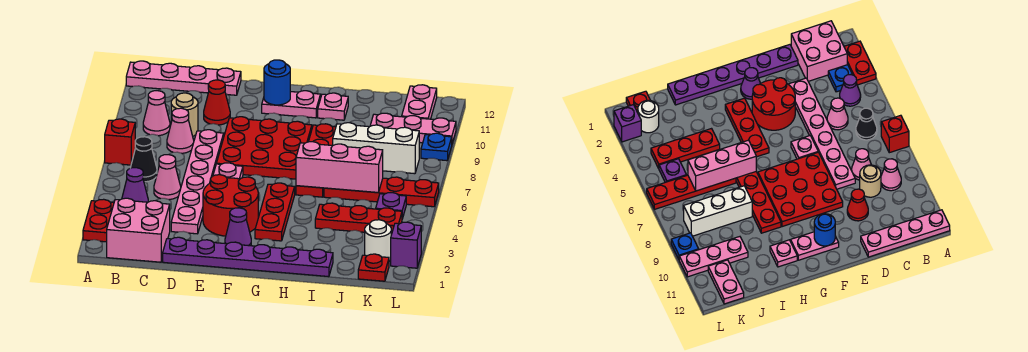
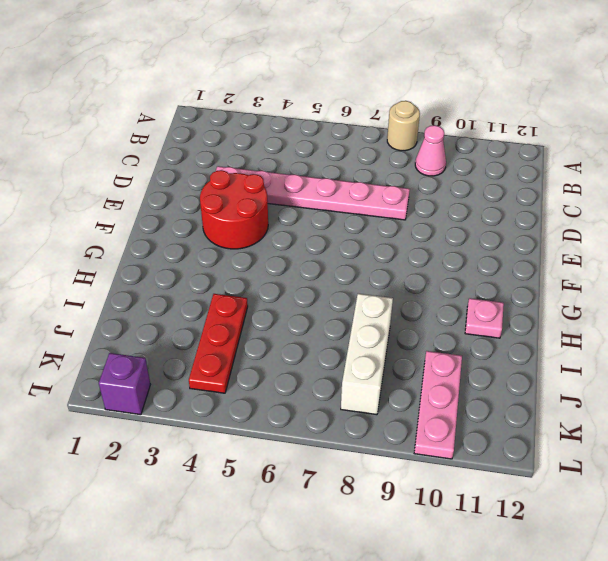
tan 1x1 round brick [387,101,420,151] -> tan 1x1 round brick moved to [171,93,198,136]
none -> red 1x2 plate [83,199,114,242]
none -> red 1x1 brick [105,119,135,165]
none -> pink 1x4 plate [126,61,241,95]
none -> pink 2x2 brick [107,198,170,262]

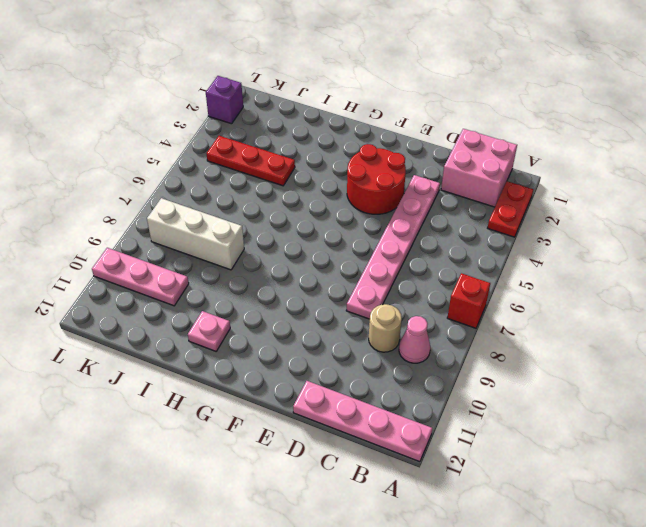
none -> blue 1x1 plate [828,65,853,92]
none -> purple 1x1 cone [122,168,148,202]
none -> black 1x1 cone [131,137,157,182]
none -> pink 1x1 cone [154,155,181,200]

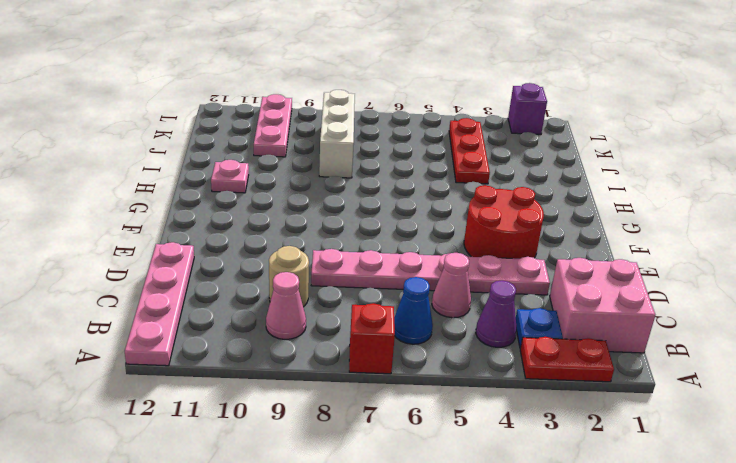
blue 1x1 cone [394,277,433,344] -> black 1x1 cone [131,137,157,182]
none -> pink 1x1 cone [167,108,194,153]
none -> purple 1x6 plate [163,237,333,277]
none -> red 1x1 cone [204,80,230,125]
none -> pink 1x1 plate [213,163,243,179]

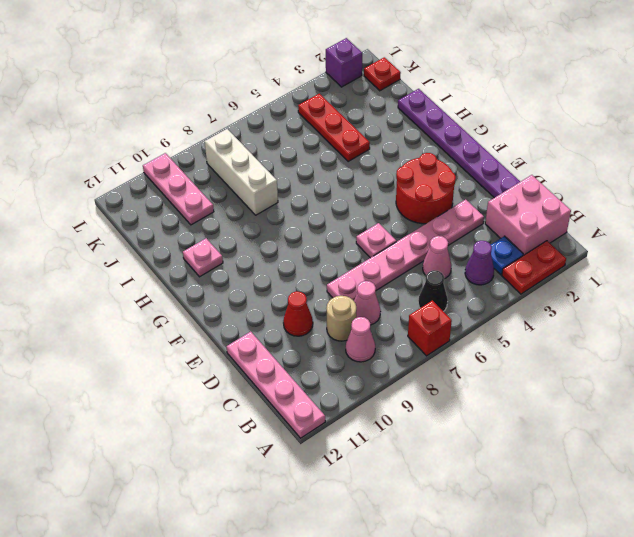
none -> red 3x3 plate [216,117,312,179]
none -> purple 1x1 cone [225,208,251,246]
none -> pink 1x2 plate [262,91,321,118]
none -> red 1x3 plate [255,183,295,241]

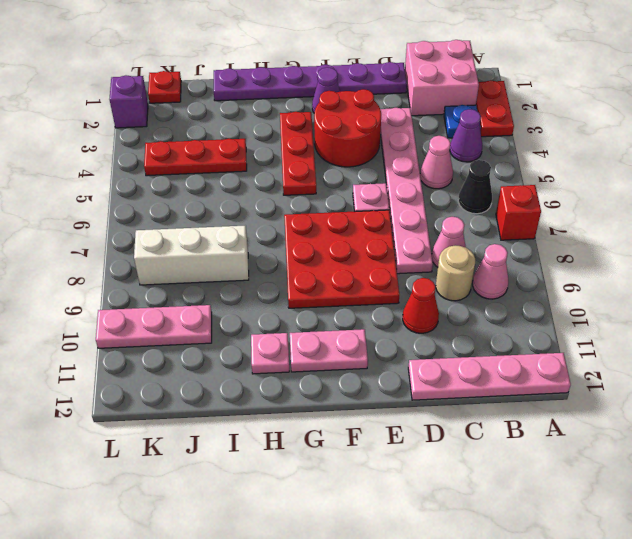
none -> red 1x4 plate [296,124,336,197]
none -> red 1x4 plate [324,177,439,207]
none -> white 1x1 round brick [365,220,391,261]
none -> purple 1x1 plate [376,193,406,219]

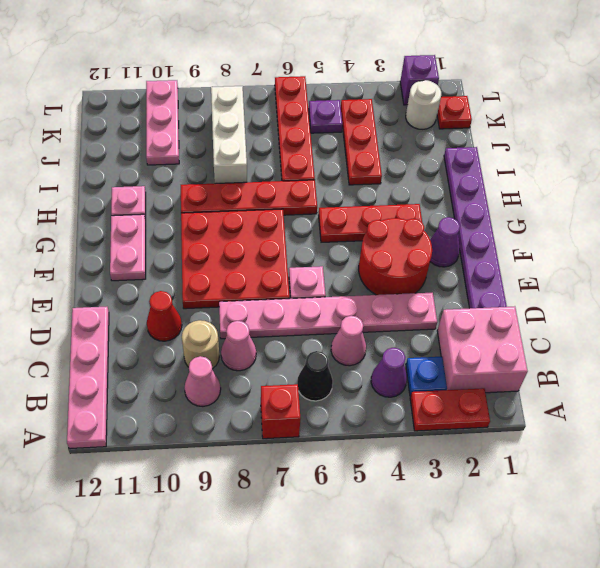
none -> pink 1x2 plate [402,85,437,119]
none -> blue 1x1 plate [421,133,452,161]
none -> blue 1x1 round brick [264,60,290,105]
none -> pink 1x3 brick [296,142,383,193]

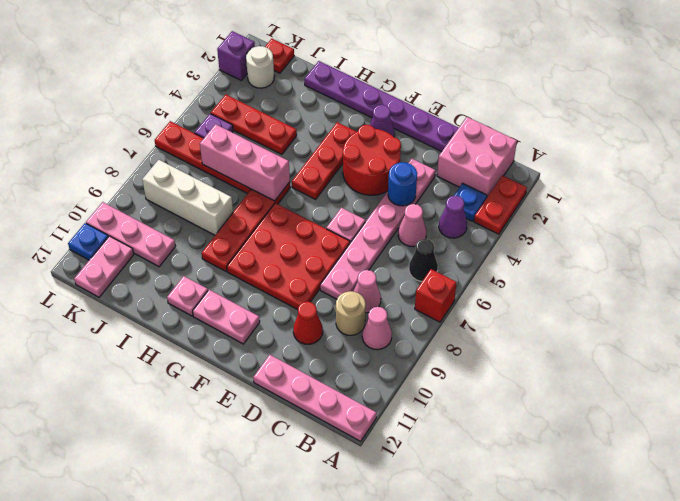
blue 1x1 round brick [388,162,417,206] -> blue 1x1 round brick moved to [264,60,290,105]
blue 1x1 plate [68,223,108,260] -> blue 1x1 plate moved to [421,133,452,161]

